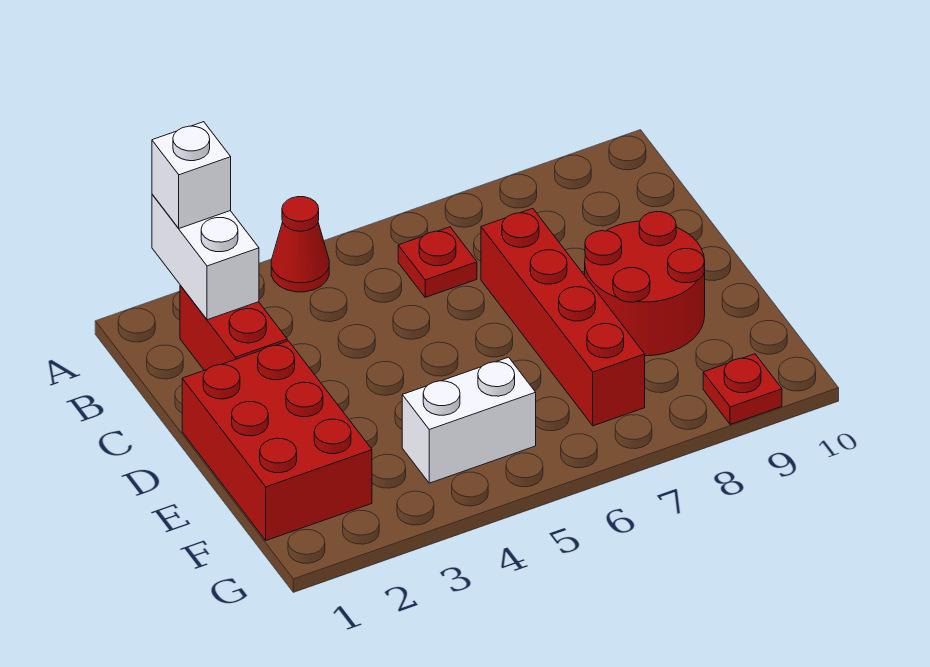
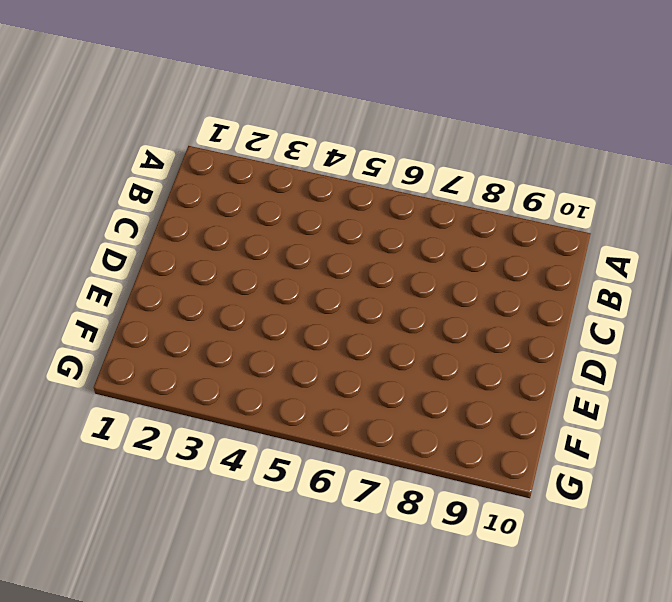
none -> red 1x1 cone [271,197,329,292]
none -> red 1x2 brick [180,286,287,370]

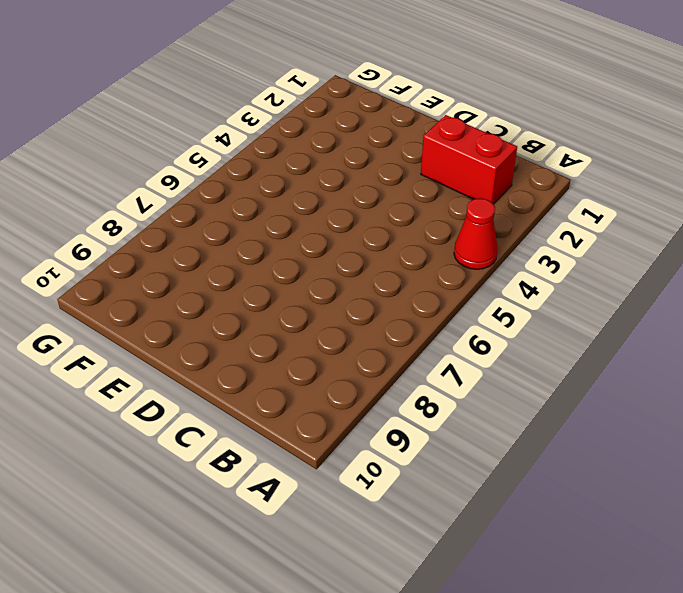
none -> red 1x1 plate [398,227,477,297]
none -> red 1x4 brick [481,208,645,426]

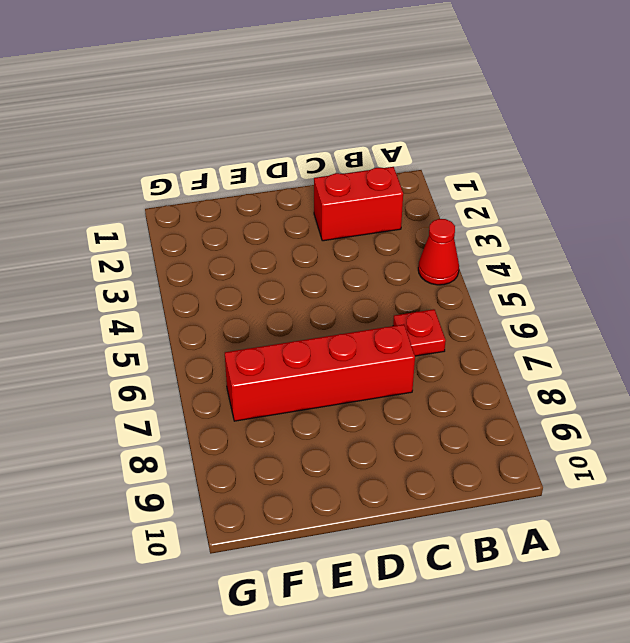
none -> red 2x3 brick [182,341,372,540]
none -> red 2x2 round brick [585,212,705,356]

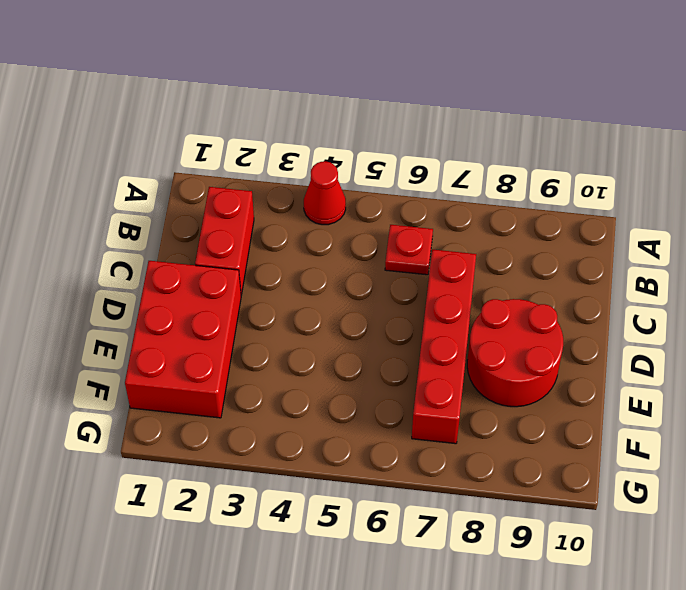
none -> white 1x2 brick [402,357,536,483]
none -> red 1x1 plate [703,354,782,424]

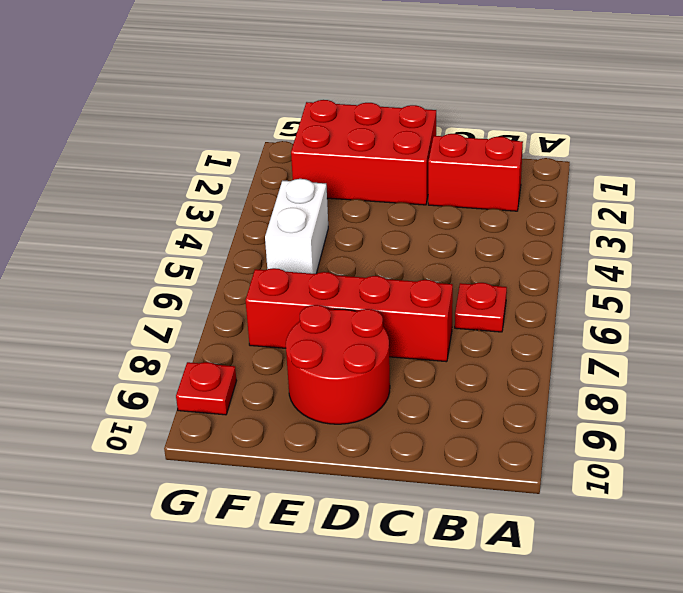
none -> red 1x1 cone [271,197,329,292]
none -> white 1x2 brick [152,194,259,320]

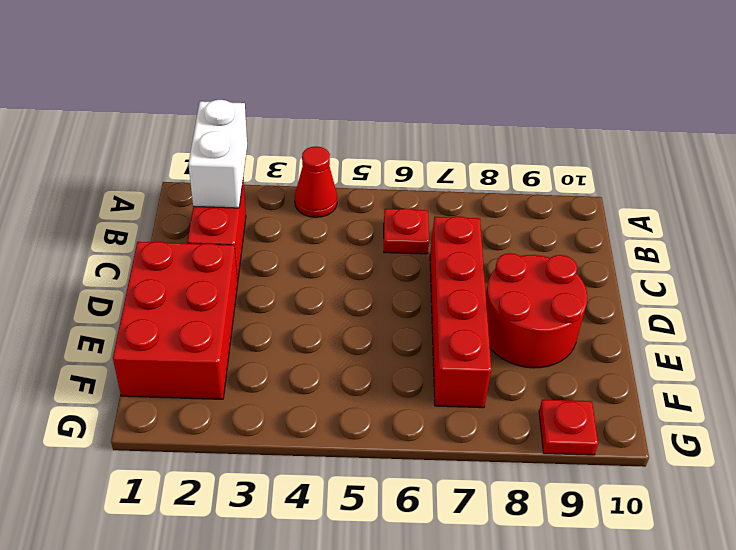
none -> white 1x2 brick [402,357,536,483]
none -> white 1x1 brick [152,122,231,228]

